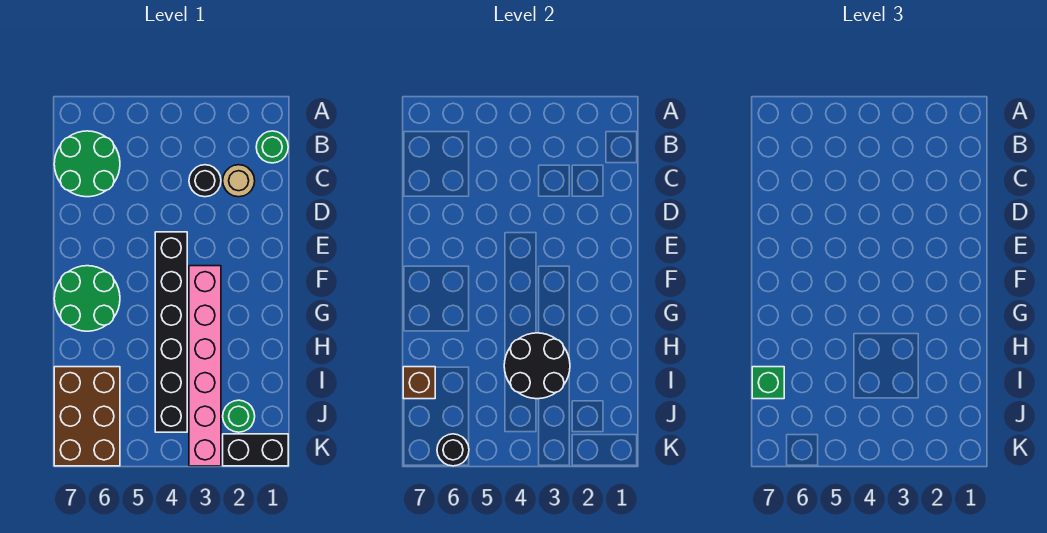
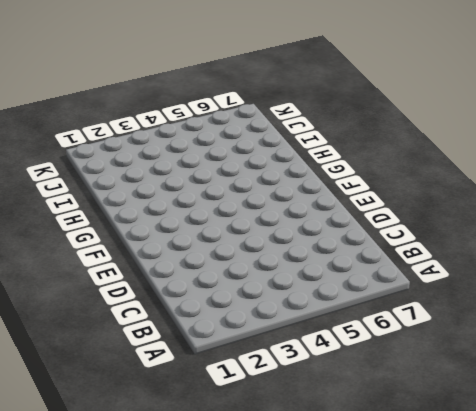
none -> green 1x1 round brick [256,131,288,163]
none -> green 2x2 round brick [54,131,120,197]
none -> tan 1x1 round brick [223,165,255,197]

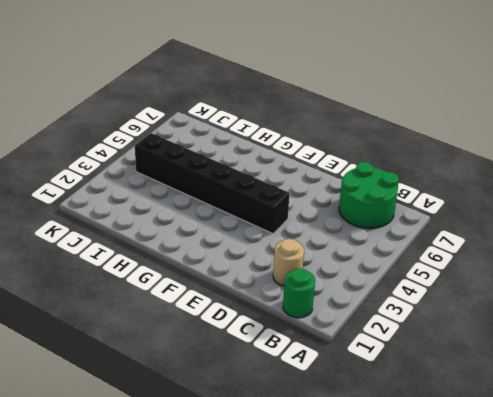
none -> black 1x1 round brick [189,165,221,197]
none -> pink 1x6 brick [189,266,221,466]
none -> green 2x2 round brick [54,266,120,331]

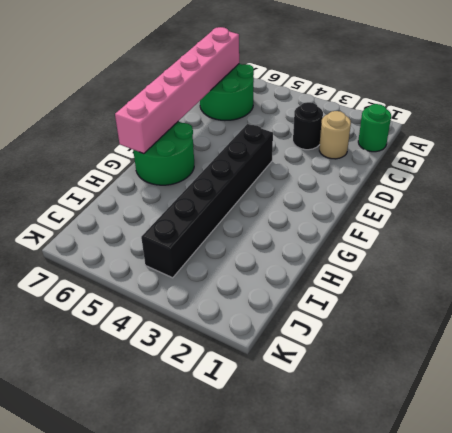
pink 1x6 brick [115,27,239,154] -> pink 1x6 brick moved to [189,266,221,466]
none -> brown 2x3 brick [54,367,120,466]
none -> green 1x1 round brick [223,400,255,432]
none -> black 1x2 brick [223,434,288,466]

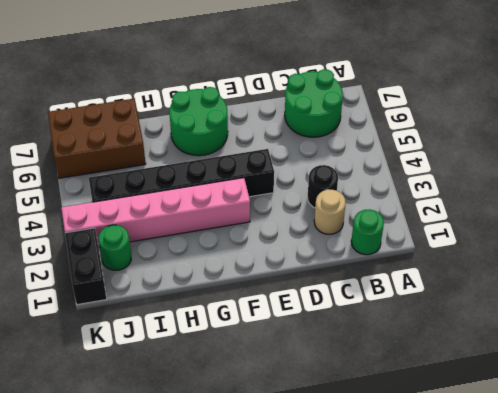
none -> black 2x2 round brick [504,333,570,399]
none -> brown 1x1 brick [403,367,435,399]
none -> black 1x1 round brick [437,434,469,466]

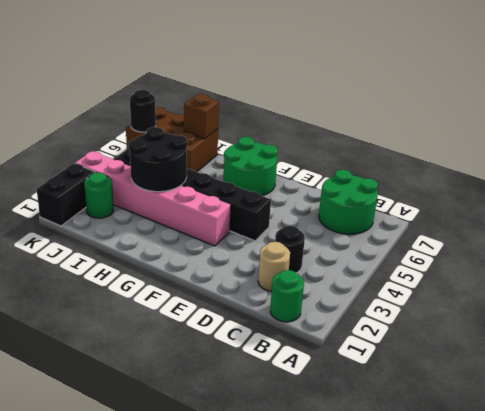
none -> green 1x1 brick [752,367,784,399]

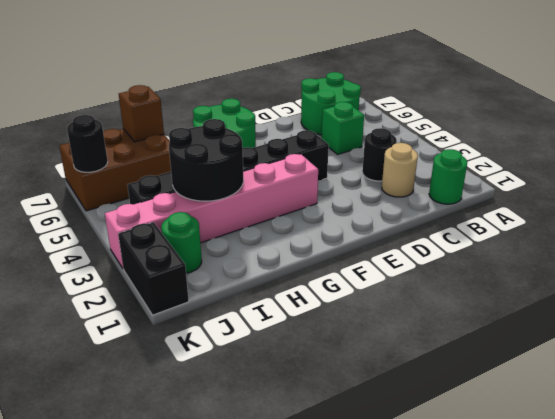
green 1x1 brick [322,102,364,154] -> green 1x1 brick moved to [752,367,784,399]

